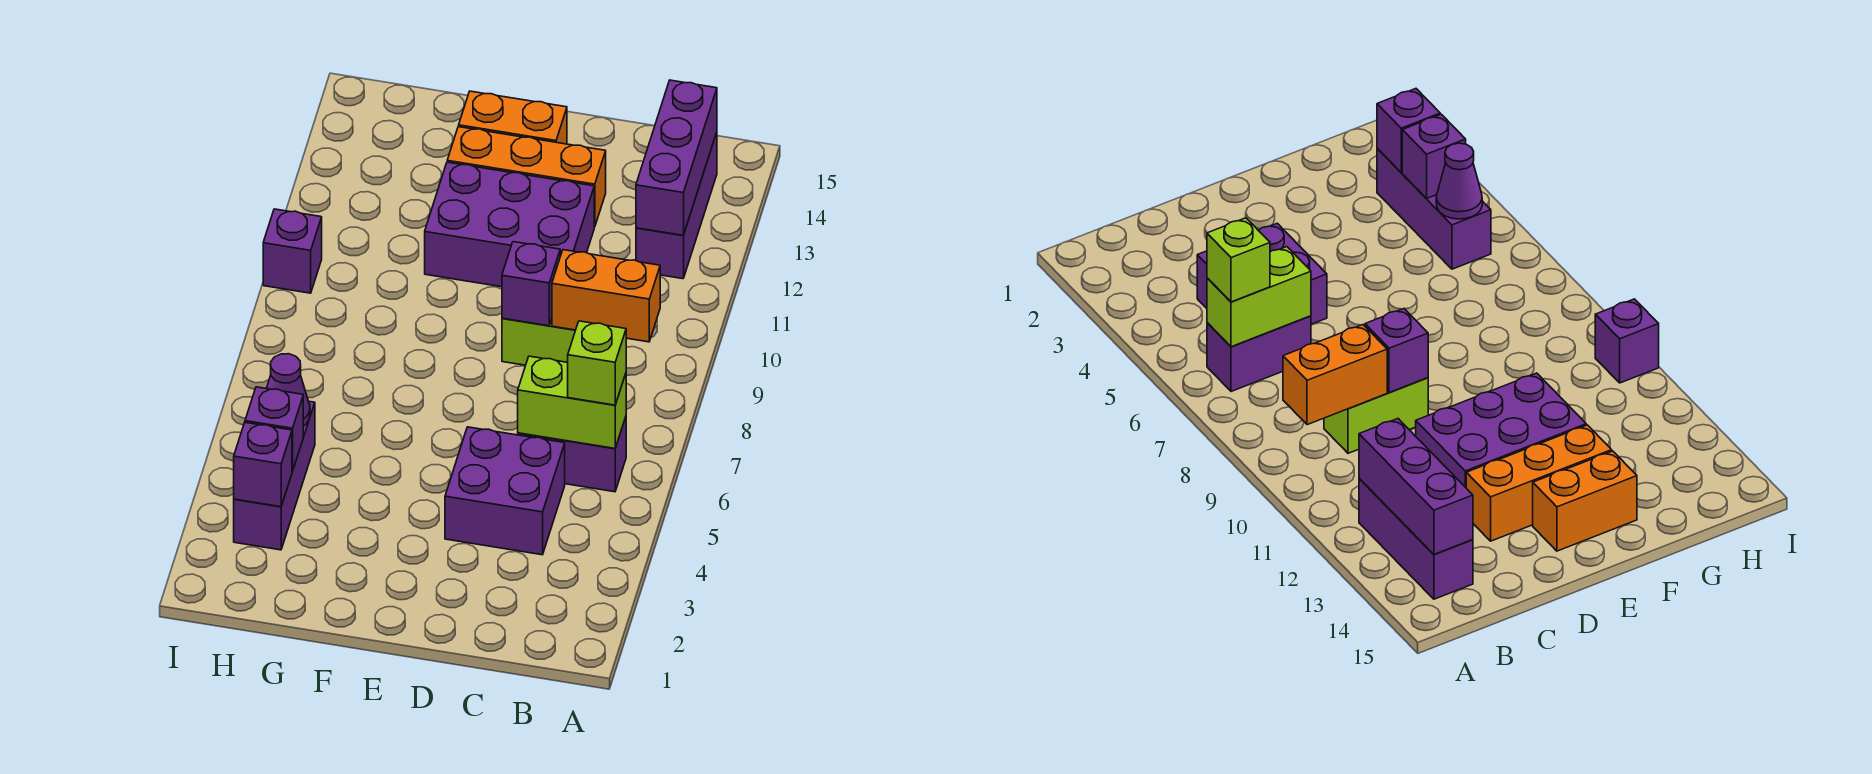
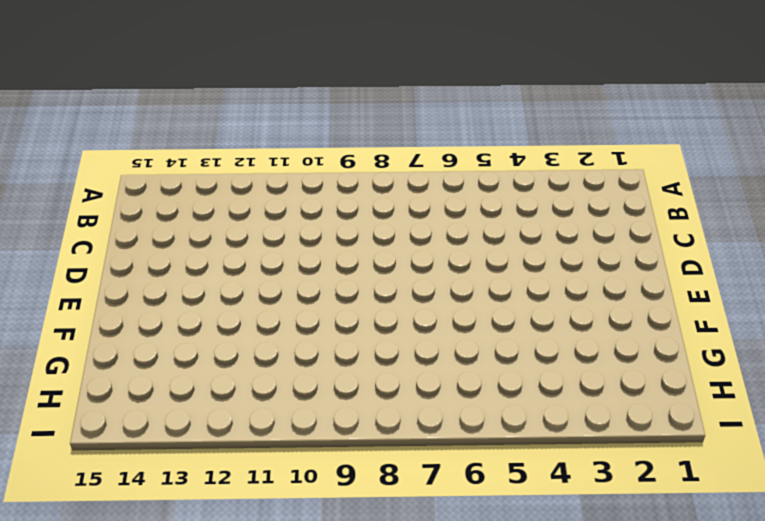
none -> purple 1x2 brick [518,417,626,492]
none -> purple 1x3 brick [636,132,717,279]
none -> purple 2x2 brick [445,427,565,555]

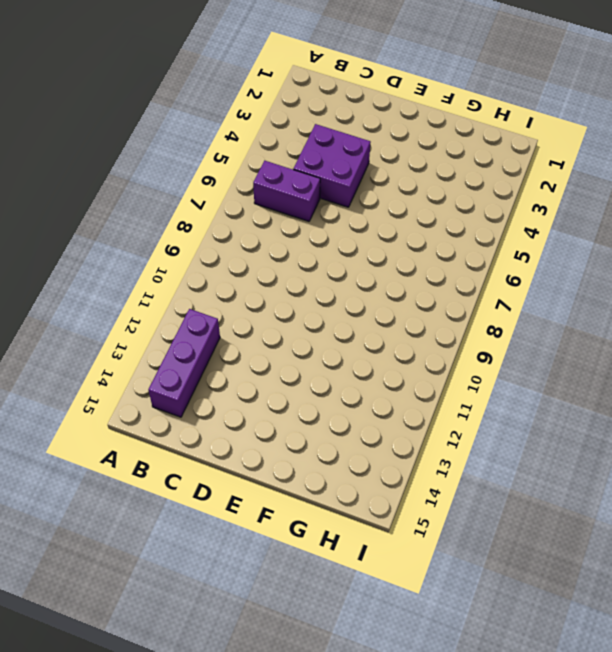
none -> lime 1x2 brick [502,318,575,365]
none -> purple 2x3 brick [425,162,594,287]
none -> orange 1x3 brick [447,127,606,227]

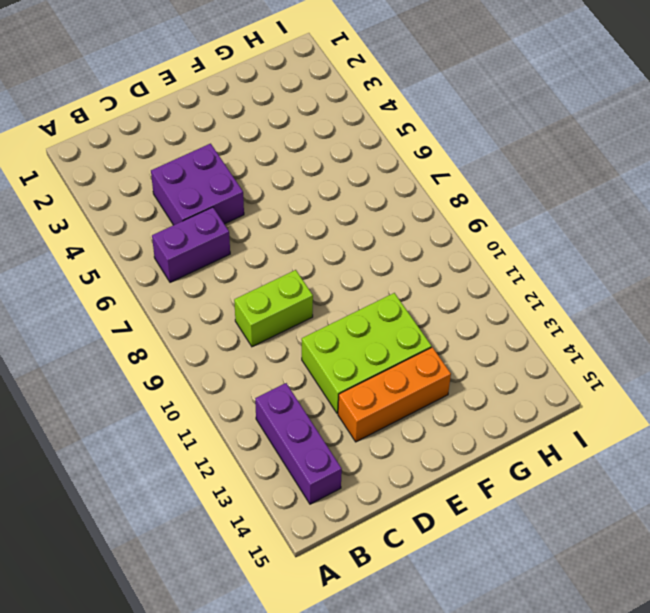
lime 2x3 brick [302,293,431,414] -> purple 2x3 brick [425,162,594,287]
none -> orange 1x2 brick [459,91,567,144]
none -> purple 1x3 brick [234,401,315,550]
none -> purple 1x1 brick [263,209,322,293]

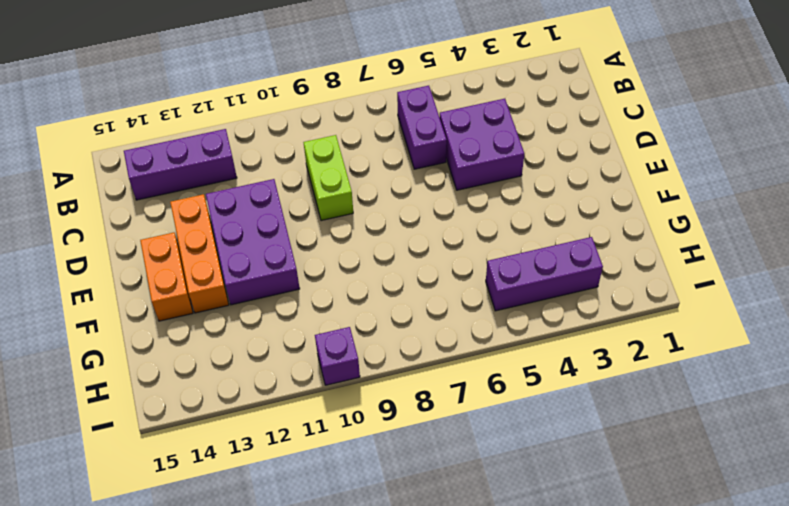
none -> lime 1x2 brick [518,356,626,448]
none -> orange 1x2 brick [552,250,660,342]
none -> purple 1x3 brick [636,80,717,235]

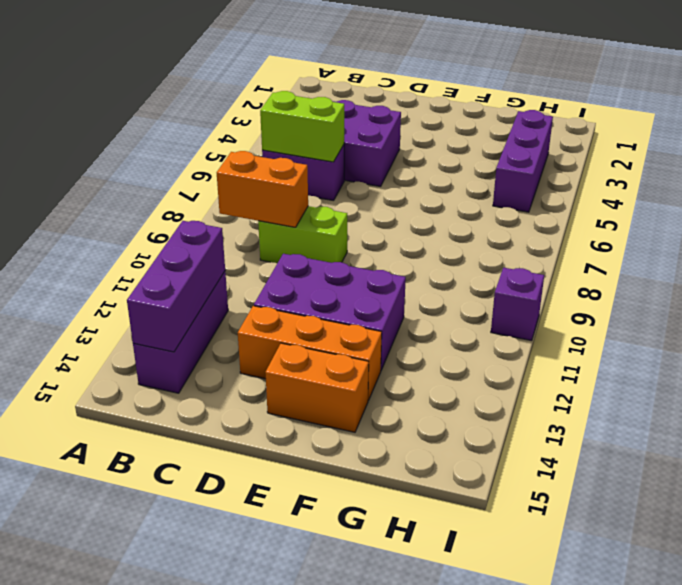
none -> purple 1x1 brick [502,242,560,326]
none -> purple 1x1 brick [234,423,292,507]
none -> purple 1x1 brick [245,387,303,471]

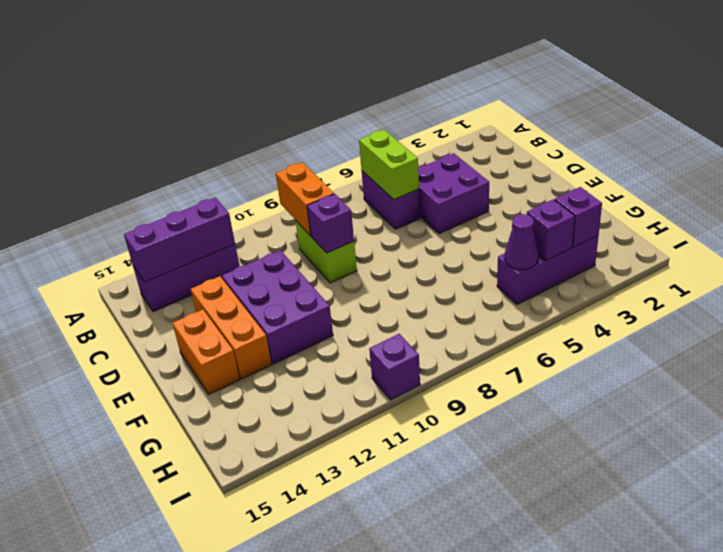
none -> lime 1x1 brick [568,321,626,405]

